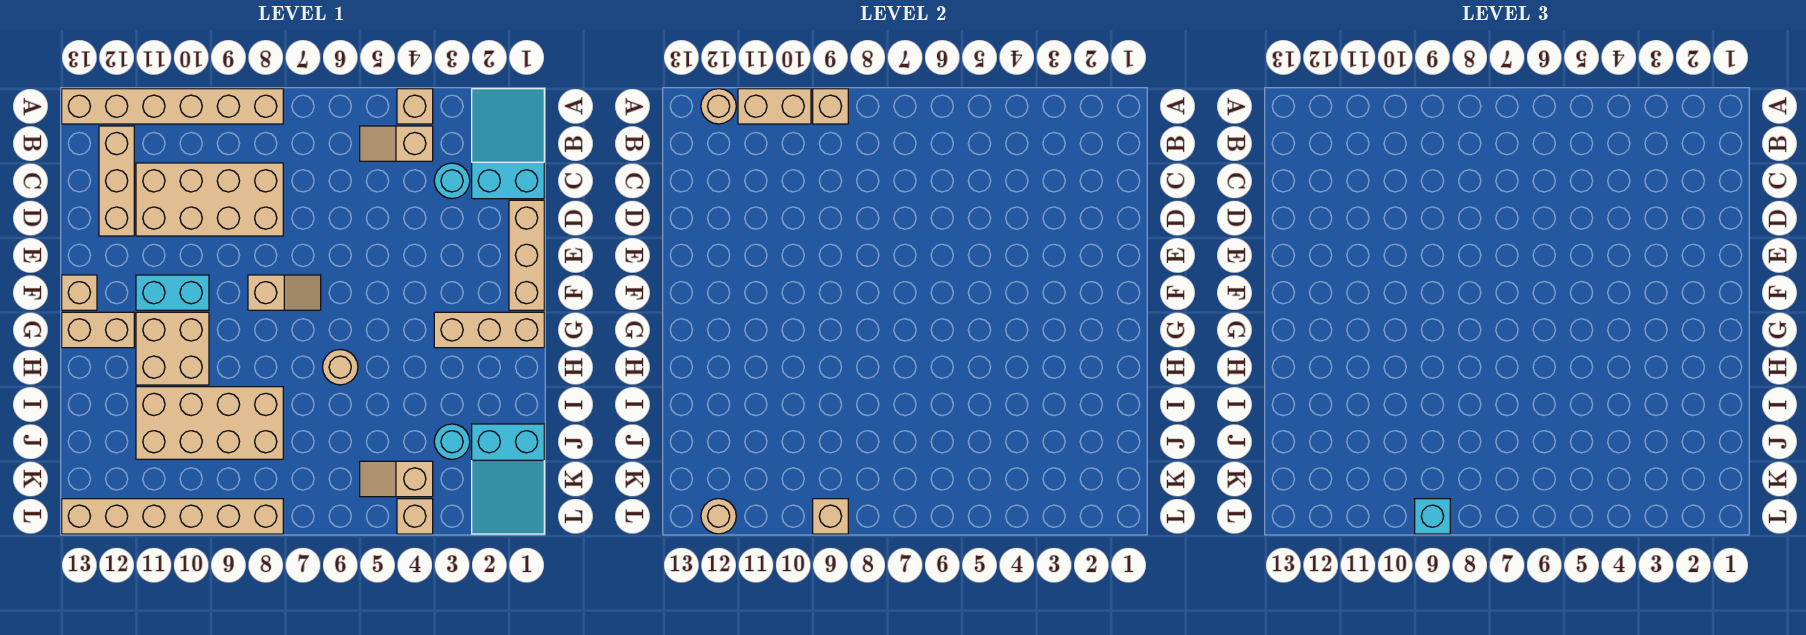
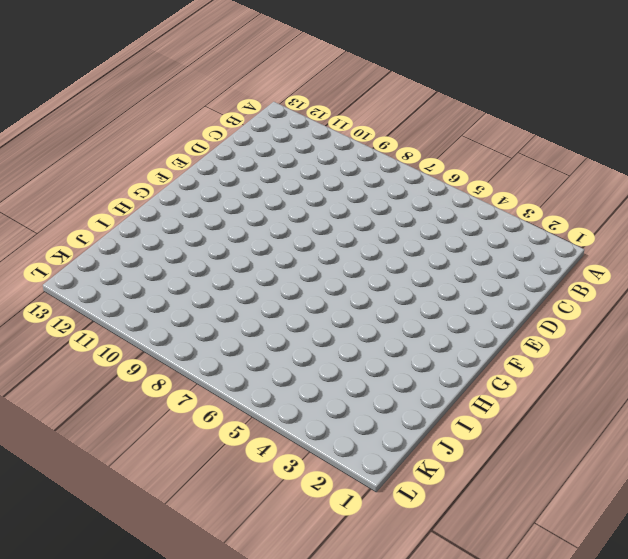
none -> cyan 2x3 slope [472,89,544,199]
none -> tan 1x1 brick [397,89,433,124]
none -> tan 1x6 brick [62,89,283,124]

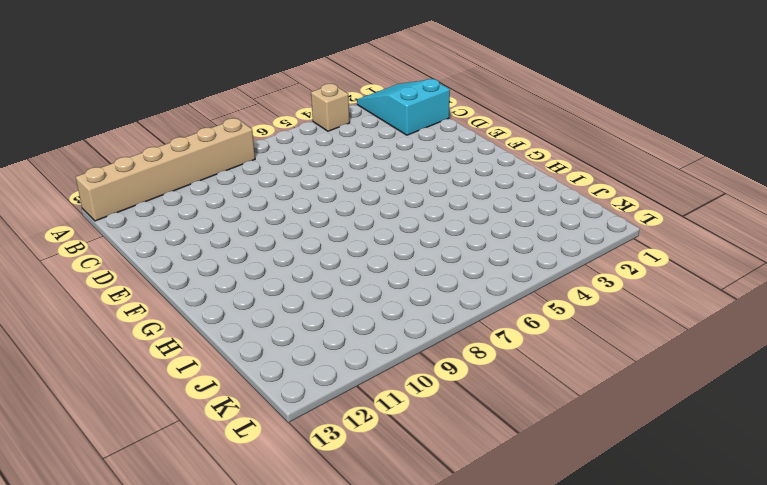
none -> tan 1x2 slope [360,126,433,161]
none -> tan 1x3 brick [99,126,134,236]
none -> cyan 1x1 round brick [434,163,470,199]

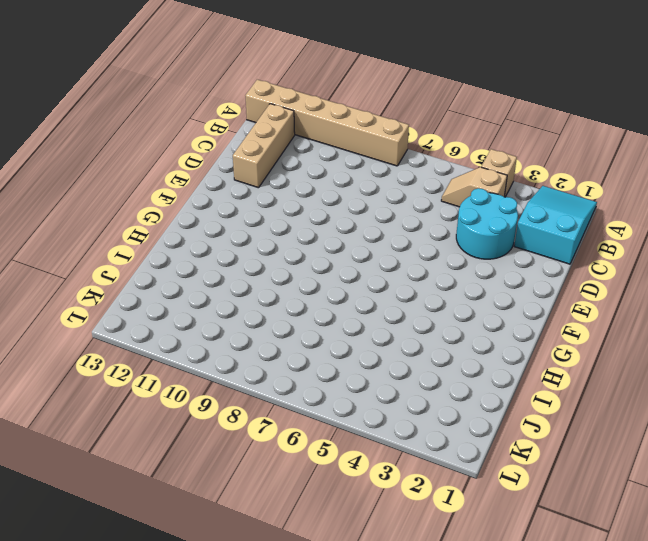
cyan 2x2 round brick [456,188,518,259] -> cyan 1x1 round brick [434,163,470,199]
none -> tan 2x4 brick [136,163,283,236]
none -> tan 1x3 brick [509,200,544,310]
none -> tan 1x2 slope [248,275,321,310]

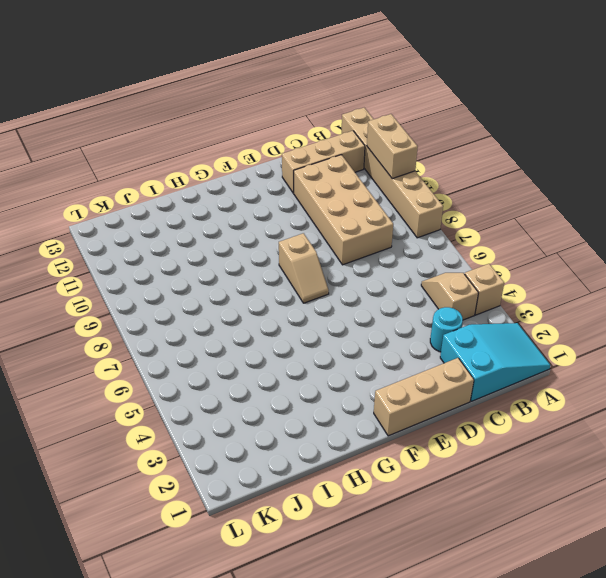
none -> cyan 1x2 brick [136,275,209,310]
none -> tan 1x1 brick [62,275,97,310]
none -> tan 1x3 brick [434,312,544,348]

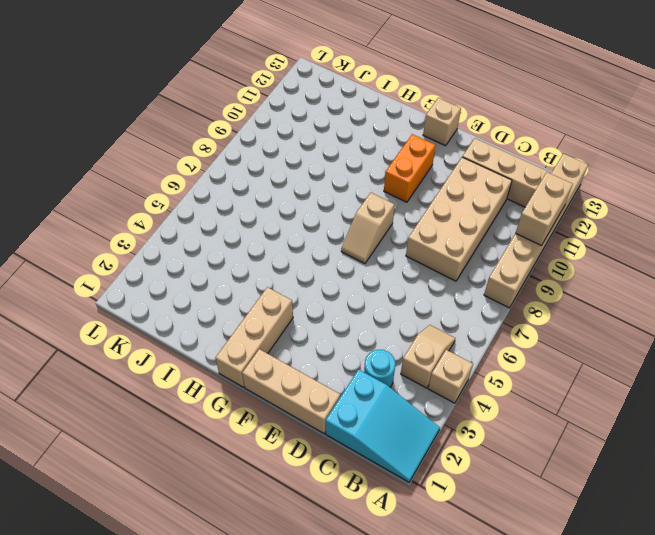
orange 1x2 brick [384,134,436,202] -> cyan 1x2 brick [136,275,209,310]
none -> tan 2x2 brick [136,312,209,385]
none -> tan 1x2 brick [62,312,134,348]
none -> tan 1x1 round brick [323,349,358,385]

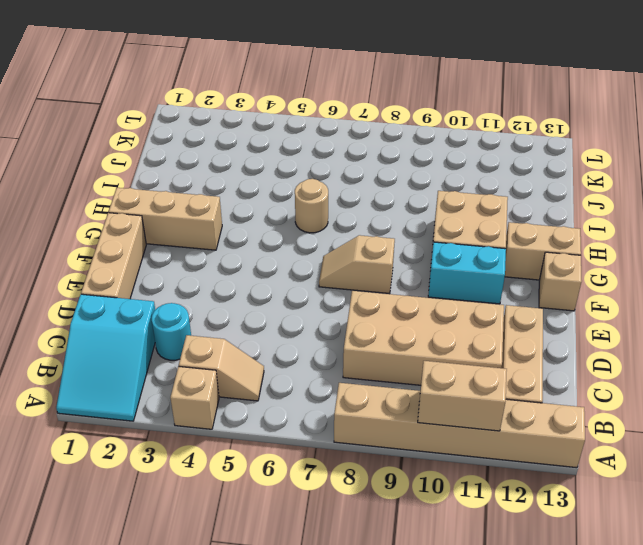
none -> tan 2x4 brick [136,387,283,459]
none -> cyan 2x3 slope [472,424,544,534]
none -> cyan 1x1 round brick [434,424,470,459]

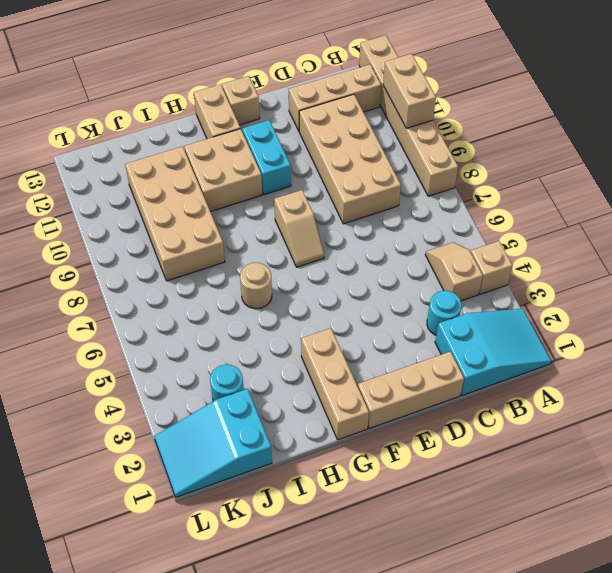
none -> tan 1x2 slope [360,461,433,497]
none -> tan 1x1 brick [397,499,433,534]
none -> tan 1x6 brick [62,499,283,534]

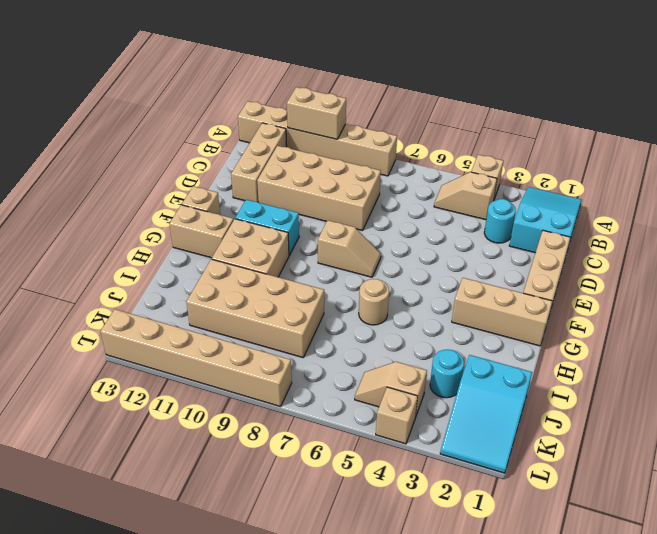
none -> tan 1x1 brick [813,89,848,124]
none -> tan 1x1 round brick [701,89,736,124]
none -> tan 1x1 brick [813,499,848,534]

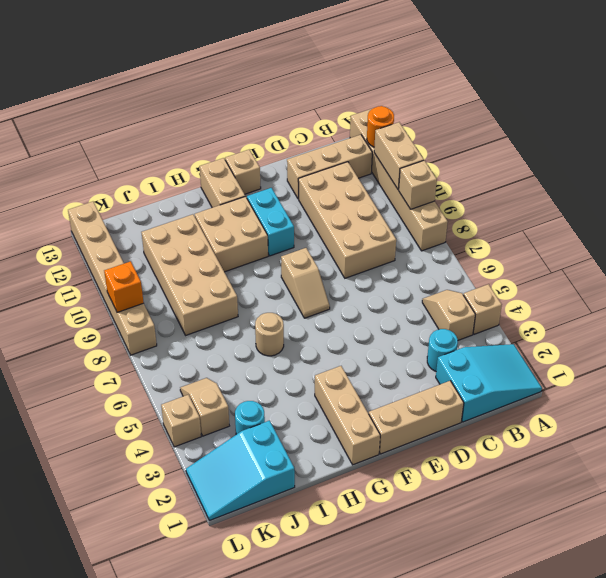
orange 1x1 round brick [367,106,394,147] -> tan 1x1 round brick [701,89,736,124]
orange 1x1 brick [104,261,144,312] -> tan 1x1 brick [813,499,848,534]
none -> tan 1x1 round brick [701,499,736,534]
none -> cyan 1x1 brick [1415,499,1450,534]

